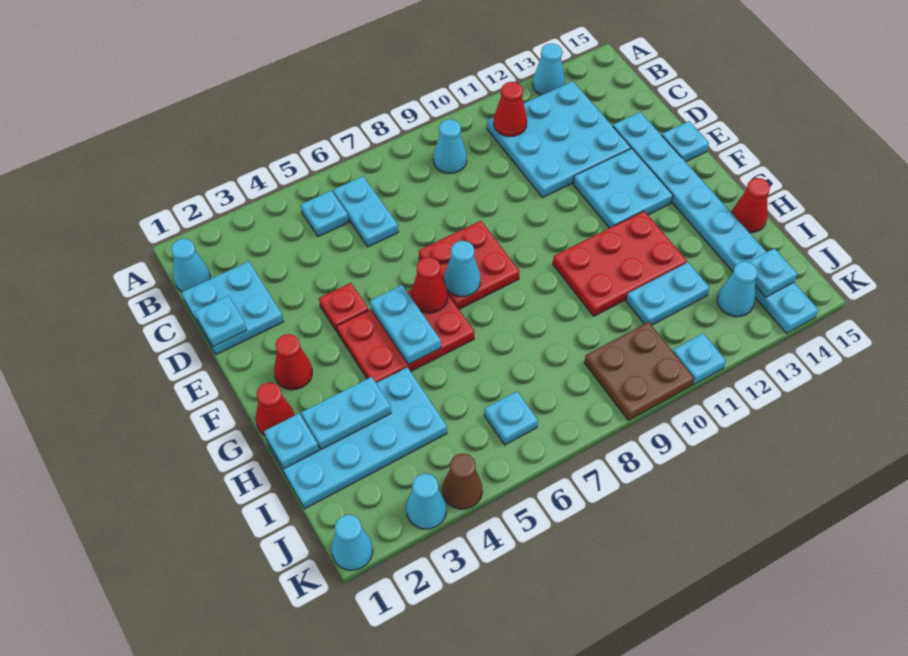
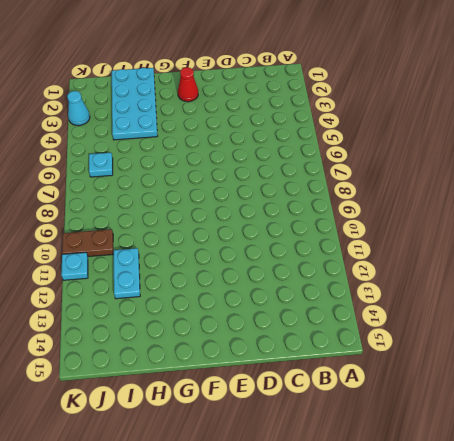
brown 1x2 plate [62,229,114,257] -> brown 2x2 plate [584,322,694,420]
none -> cyan 1x1 cone [533,43,565,95]
none -> cyan 1x1 cone [171,239,210,292]
none -> cyan 1x1 plate [301,191,349,237]
none -> cyan 1x2 plate [333,176,398,247]

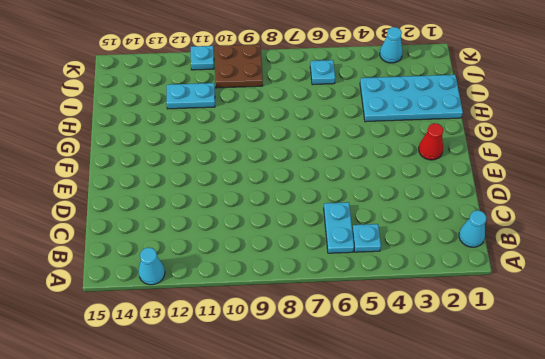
none -> cyan 1x1 cone [433,119,467,173]
none -> cyan 3x3 plate [487,81,631,197]
none -> cyan 2x2 plate [182,261,283,355]
none -> cyan 1x8 plate [613,112,819,333]

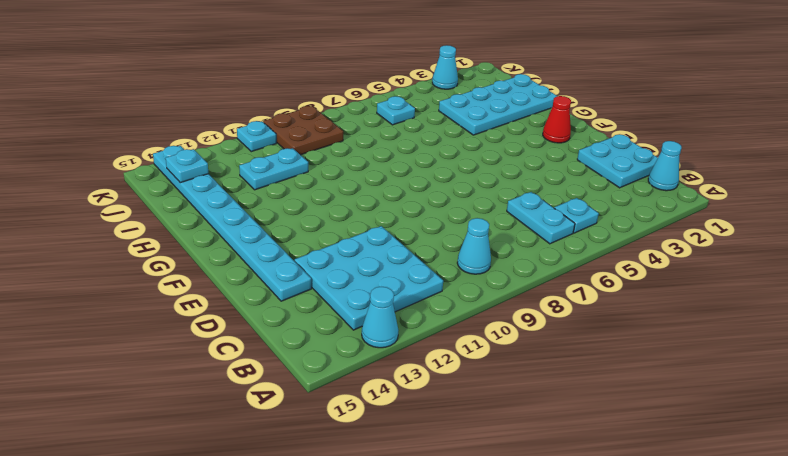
none -> red 1x1 plate [319,283,369,332]
none -> red 2x2 plate [419,221,519,309]
none -> cyan 2x2 plate [573,148,673,228]
none -> cyan 1x1 plate [662,121,709,162]

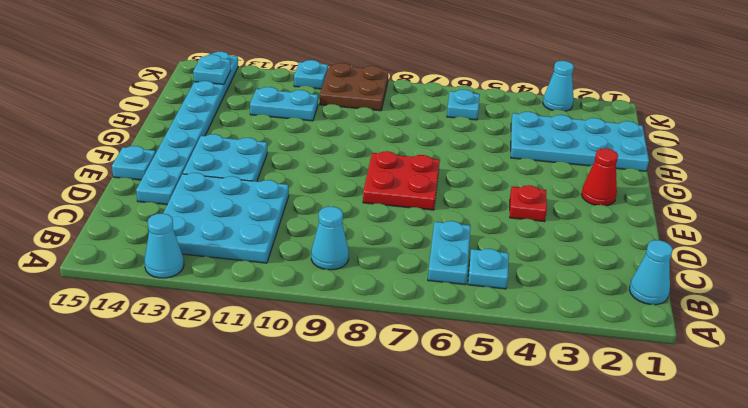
none -> cyan 2x2 plate [182,261,283,355]
none -> red 2x3 plate [337,289,475,383]
none -> red 1x1 cone [256,382,294,435]
none -> red 2x3 plate [553,211,687,316]

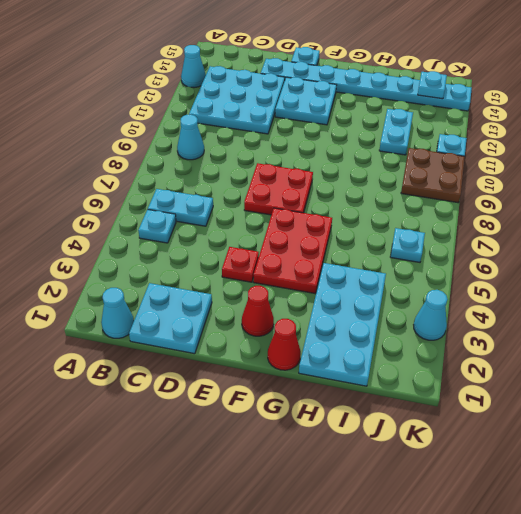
none -> red 2x3 plate [553,211,687,316]
none -> red 1x1 cone [732,178,770,233]
none -> cyan 1x1 cone [717,261,758,317]
none -> cyan 1x1 cone [331,515,373,570]

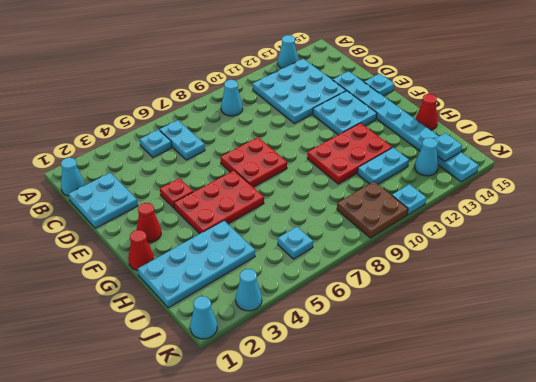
none -> brown 1x1 cone [443,453,482,509]
none -> red 1x1 cone [494,82,527,136]
none -> cyan 1x1 plate [195,296,247,347]
none -> cyan 1x2 plate [370,285,441,364]

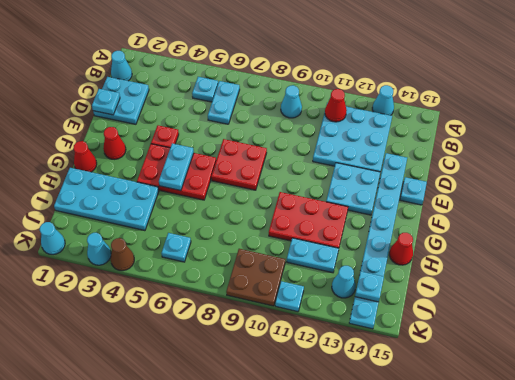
none -> red 1x1 cone [411,257,448,313]
none -> cyan 1x1 cone [444,241,481,297]
none -> cyan 1x1 plate [264,414,319,469]
none -> cyan 1x2 plate [301,377,391,449]

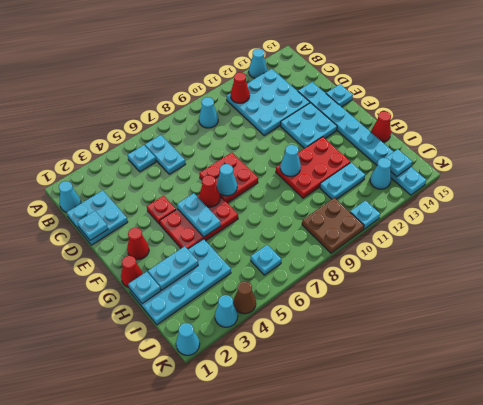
cyan 1x1 cone [280,145,301,176] -> none

